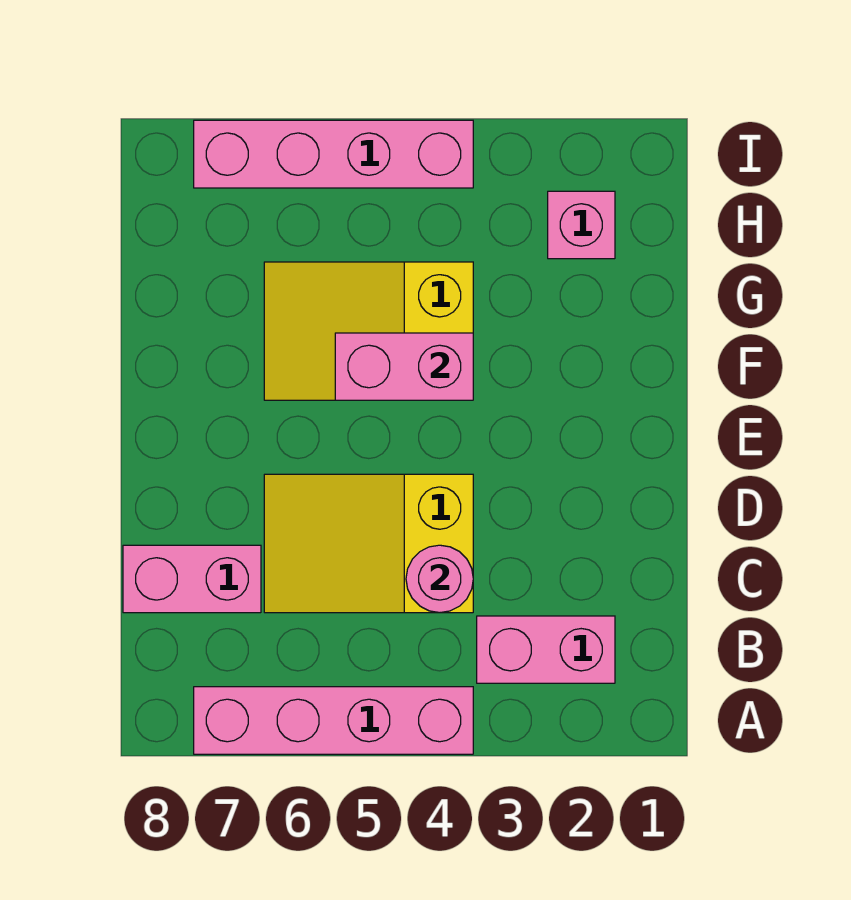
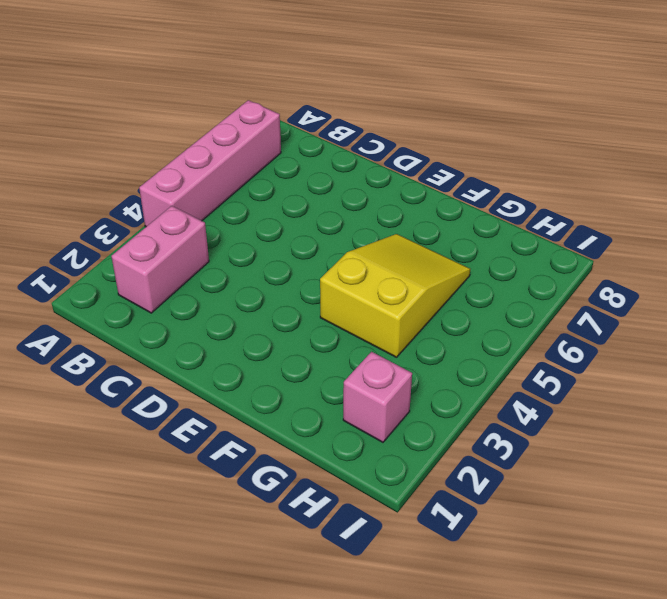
none -> yellow 2x3 slope [264,474,473,613]
none -> pink 1x2 brick [123,545,261,613]

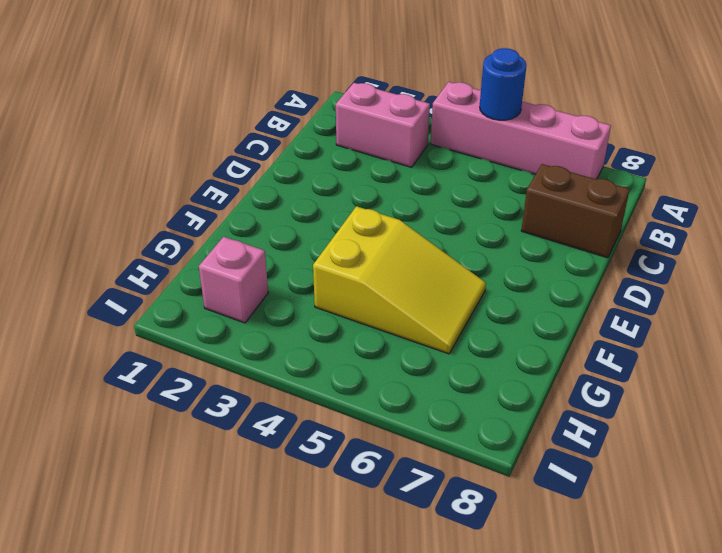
blue 1x1 round brick [480,48,527,120] -> none
brown 1x2 brick [521,164,630,258] -> pink 1x2 brick [123,545,261,613]
none -> yellow 2x3 slope [264,474,473,613]
none -> pink 1x4 brick [194,120,473,188]

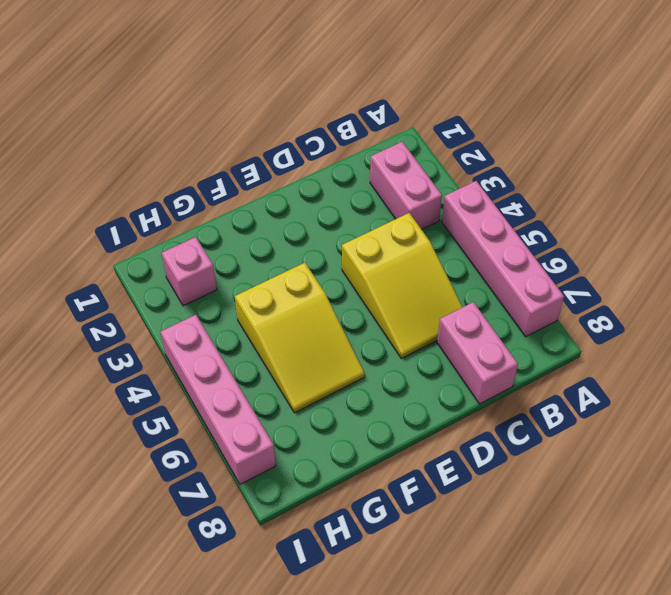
none -> pink 1x1 round brick [406,545,473,613]
none -> pink 1x2 brick [335,333,473,400]

